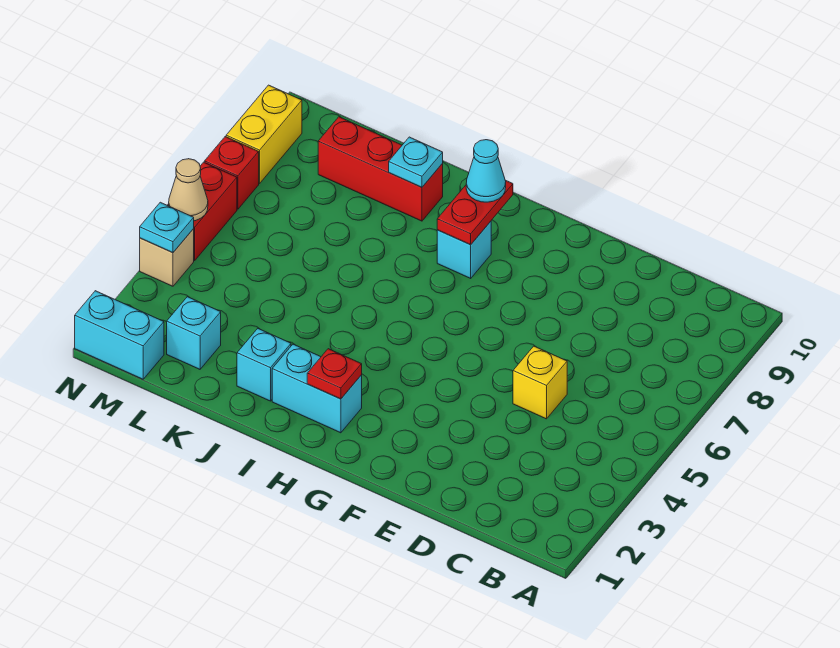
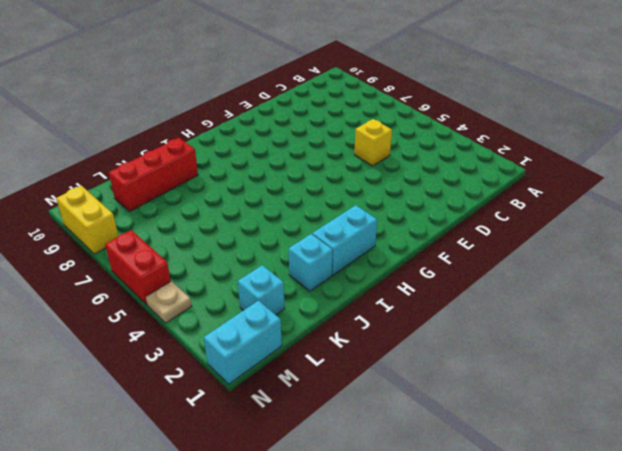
tan 1x1 plate [146,281,191,323] -> tan 1x1 brick [140,229,194,286]
none -> cyan 1x1 brick [437,221,491,278]
none -> red 1x1 brick [205,137,259,209]
none -> red 1x1 plate [307,349,362,399]

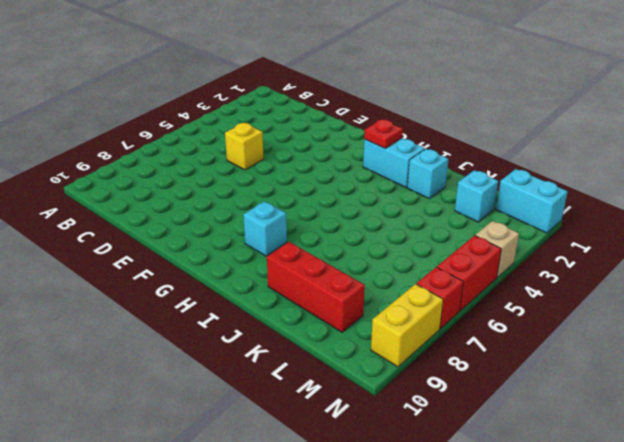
none -> red 1x2 plate [437,180,513,245]
none -> cyan 1x1 plate [389,137,443,187]
none -> cyan 1x1 plate [140,202,194,253]

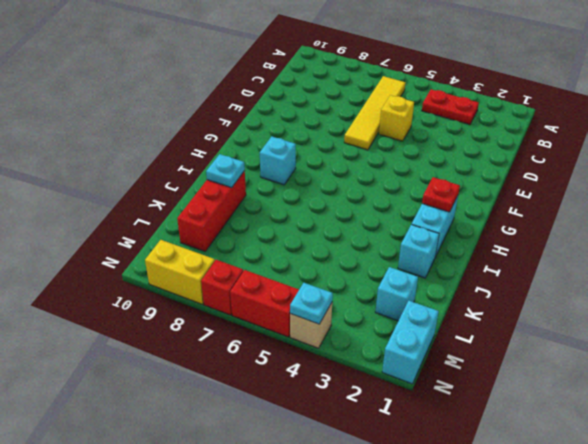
red 1x2 plate [422,89,479,125] -> red 1x2 plate moved to [437,180,513,245]
yellow 1x4 tile [344,76,405,150] -> none
none -> tan 1x1 cone [169,159,208,221]
none -> cyan 1x1 cone [466,140,506,202]

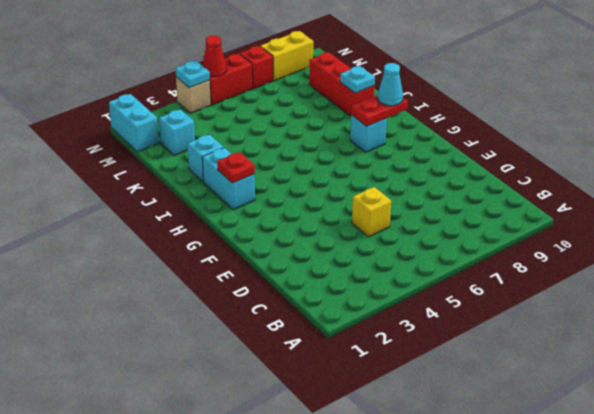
red 1x1 cone [202,36,227,77] -> tan 1x1 cone [169,159,208,221]

